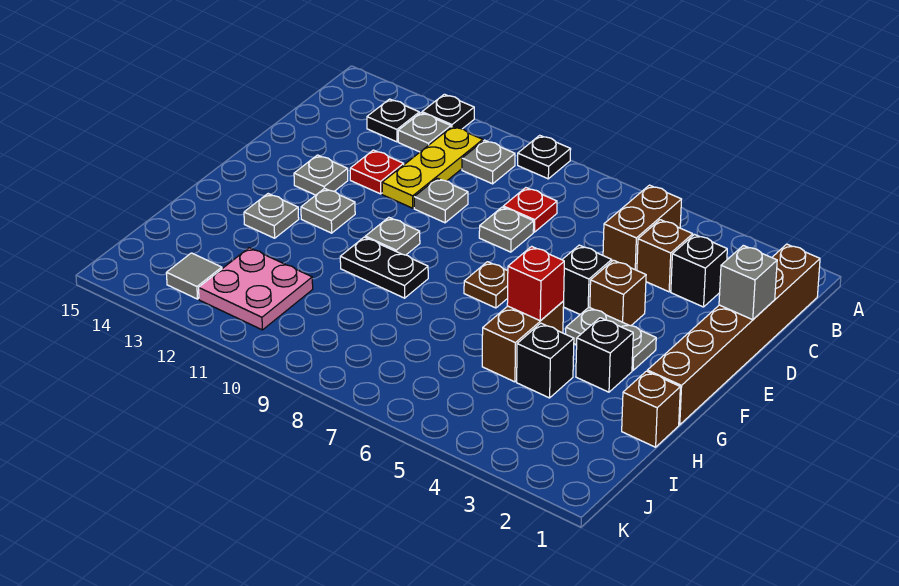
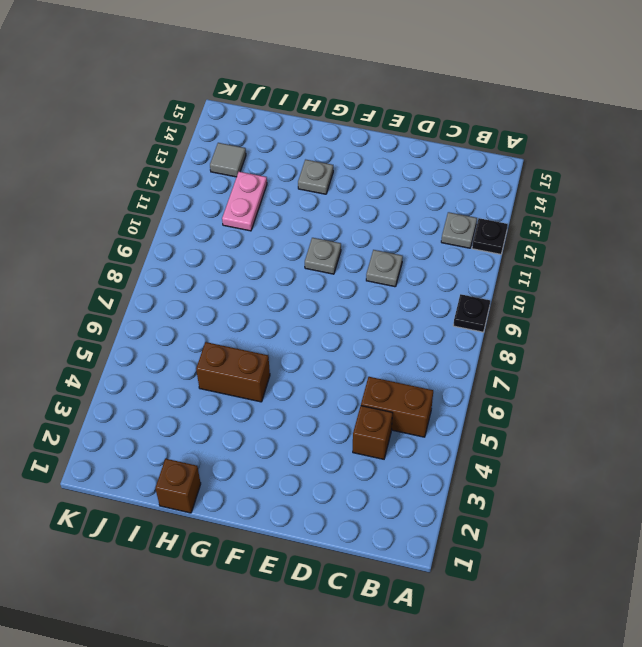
pink 1x2 plate [222,172,267,231] -> pink 2x2 plate [199,248,313,330]
none -> brown 1x6 brick [647,244,820,425]
none -> grey 1x1 plate [462,140,515,184]
none -> yellow 1x3 plate [382,126,483,208]
none -> black 1x1 plate [367,99,419,142]

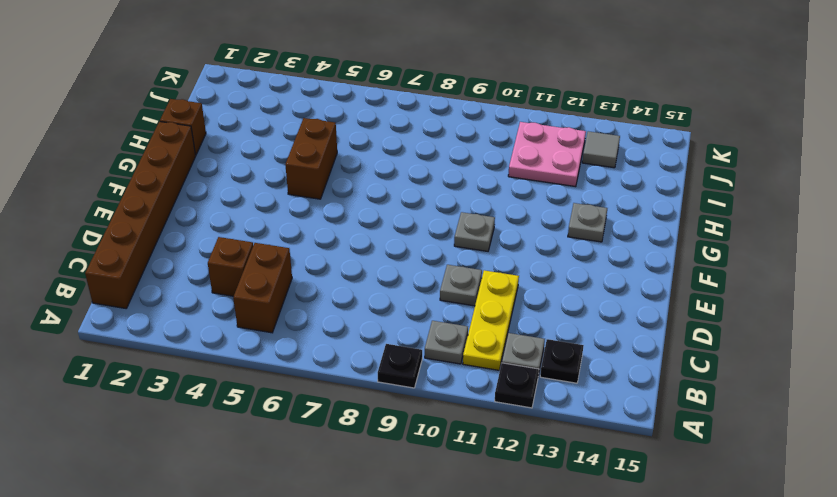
none -> black 1x1 brick [671,235,727,307]
none -> red 1x1 plate [503,188,557,232]
none -> grey 1x1 plate [479,207,534,252]
none -> red 1x1 plate [350,150,404,194]

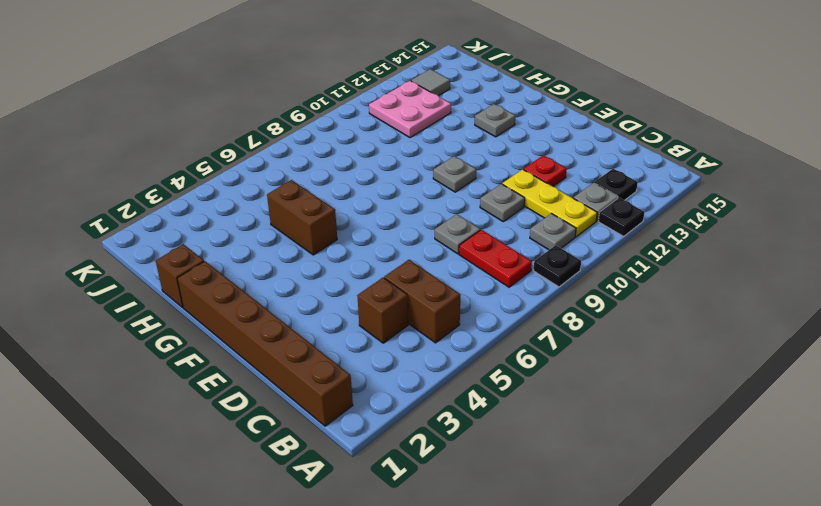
red 1x2 plate [459,230,532,287] -> red 1x1 plate [503,188,557,232]
none -> black 1x1 brick [671,235,727,307]
none -> brown 1x1 brick [590,260,646,326]
none -> black 1x1 brick [562,245,612,314]
none -> grey 1x1 plate [294,155,348,195]

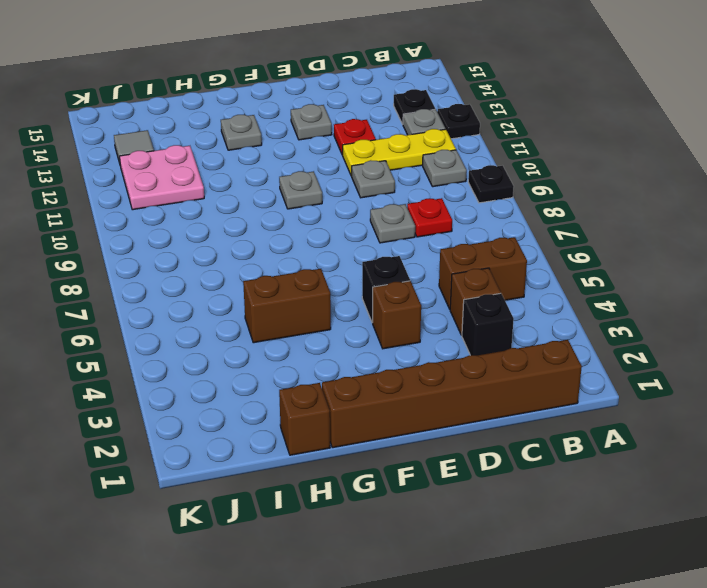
none -> grey 1x2 plate [566,307,656,370]
none -> brown 1x1 plate [464,262,508,308]
none -> grey 1x1 plate [301,188,355,233]
none -> black 1x1 brick [576,318,633,392]

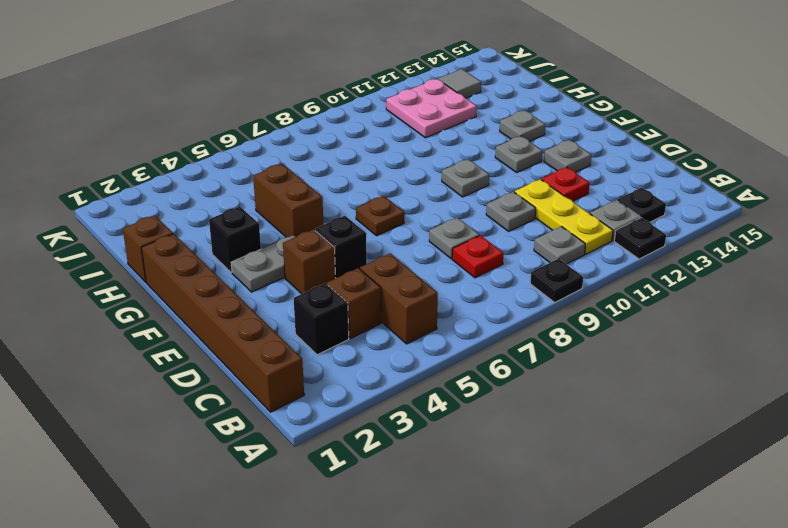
none -> black 1x2 plate [340,237,428,298]
none -> black 1x1 brick [517,323,574,398]
none -> grey 1x1 brick [719,245,777,320]
none -> red 1x1 brick [507,246,564,321]

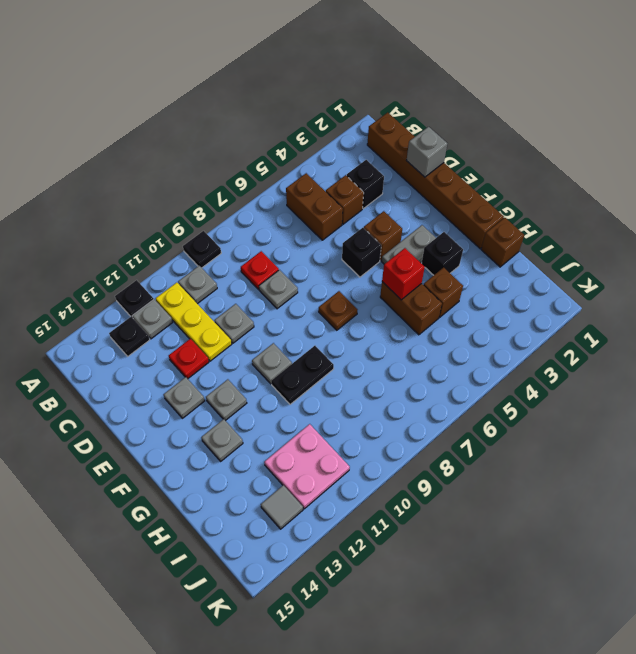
brown 1x1 brick [423,267,463,317] -> black 1x1 brick [517,323,574,398]

